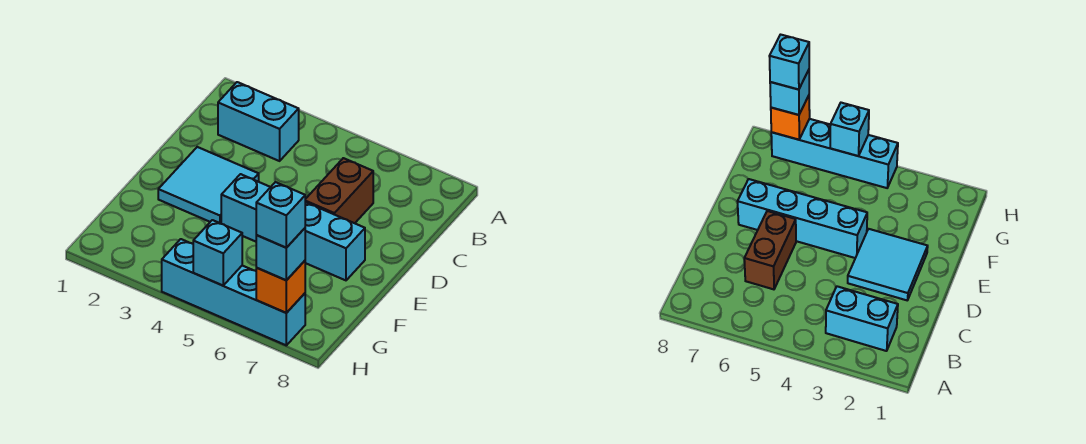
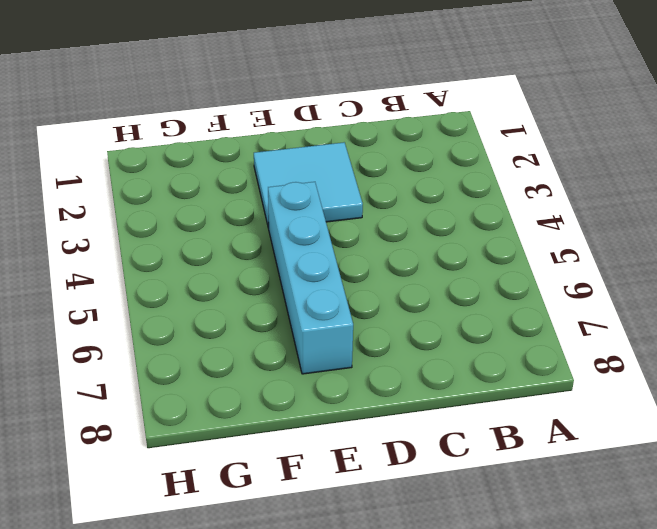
none -> cyan 1x2 brick [218,82,299,161]
none -> brown 1x2 brick [305,158,373,223]

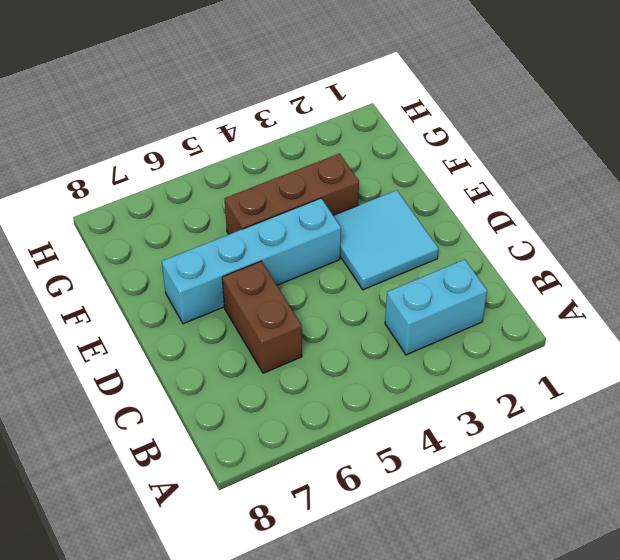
brown 1x3 brick [225,154,359,234] -> none
none -> cyan 1x4 brick [162,239,305,345]
none -> cyan 1x1 brick [193,220,242,286]

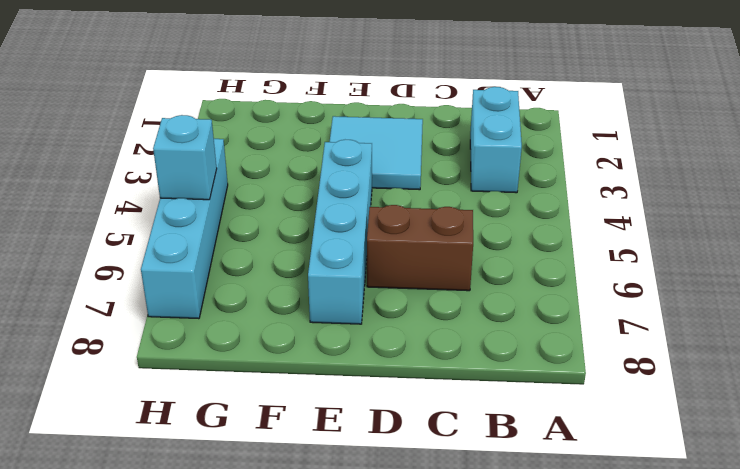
none -> orange 1x1 brick [256,261,305,313]
none -> cyan 1x1 brick [256,228,305,280]

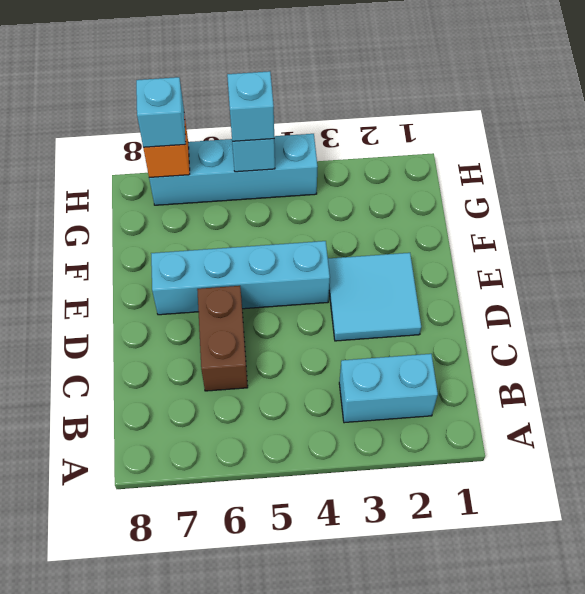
cyan 1x1 brick [227,71,274,141] -> cyan 1x1 brick moved to [256,182,305,248]

